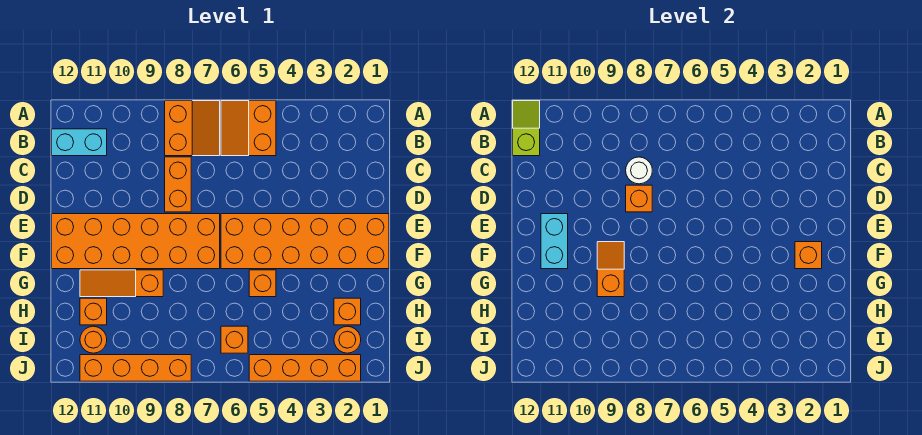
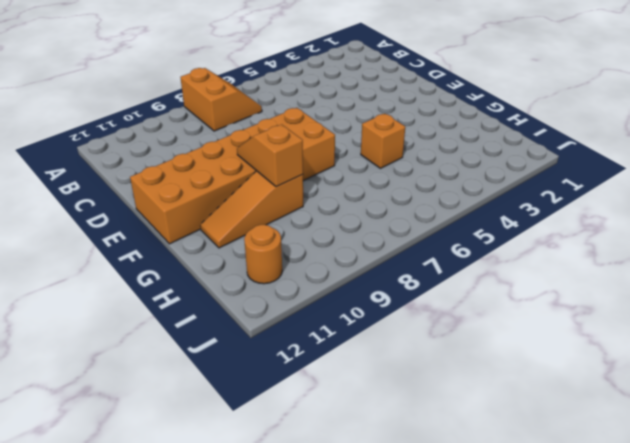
none -> orange 2x2 slope [221,101,276,156]
none -> cyan 1x2 brick [52,129,107,156]
none -> orange 1x2 brick [165,157,191,212]

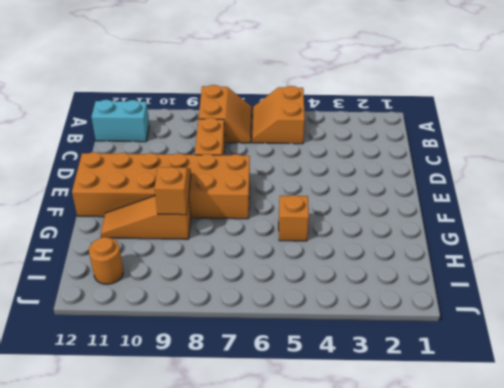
none -> orange 2x6 brick [221,214,389,269]
none -> orange 1x1 brick [334,298,361,325]
none -> orange 1x1 brick [80,298,107,325]

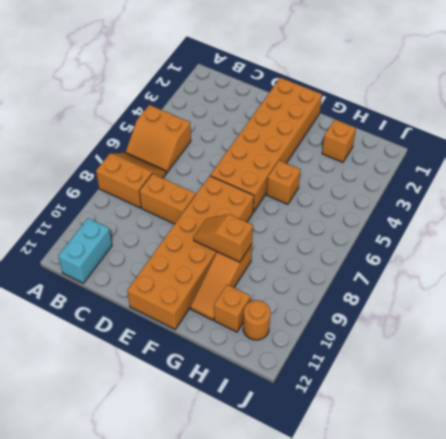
none -> orange 1x1 round brick [334,326,361,353]
none -> orange 1x1 brick [221,326,248,353]
none -> orange 1x4 brick [249,355,361,381]

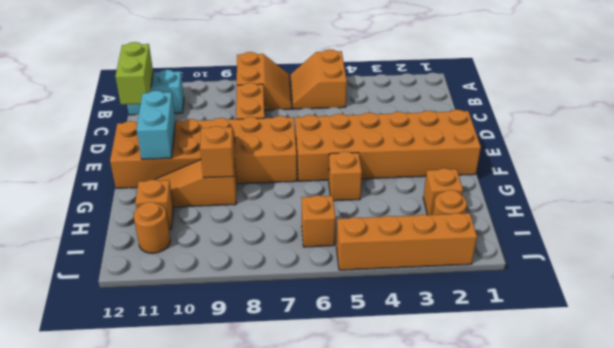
lime 1x2 brick [115,42,153,105] -> lime 1x2 slope [513,101,540,156]
none -> orange 1x4 brick [80,355,191,381]
none -> white 1x1 round brick [626,157,652,184]
none -> orange 1x1 brick [626,185,652,212]

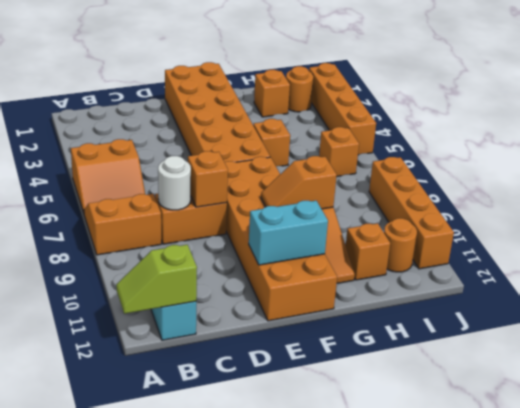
none -> orange 1x1 brick [795,242,822,269]

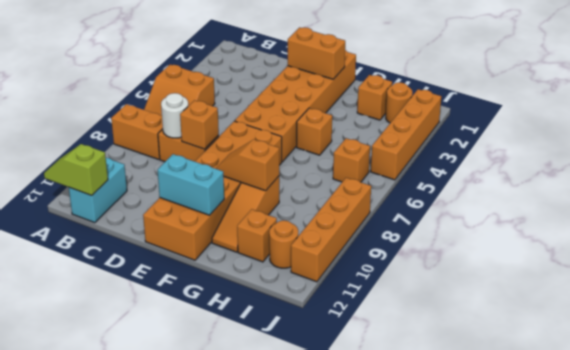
orange 1x2 brick [288,27,345,79] -> orange 1x1 brick [795,242,822,269]

